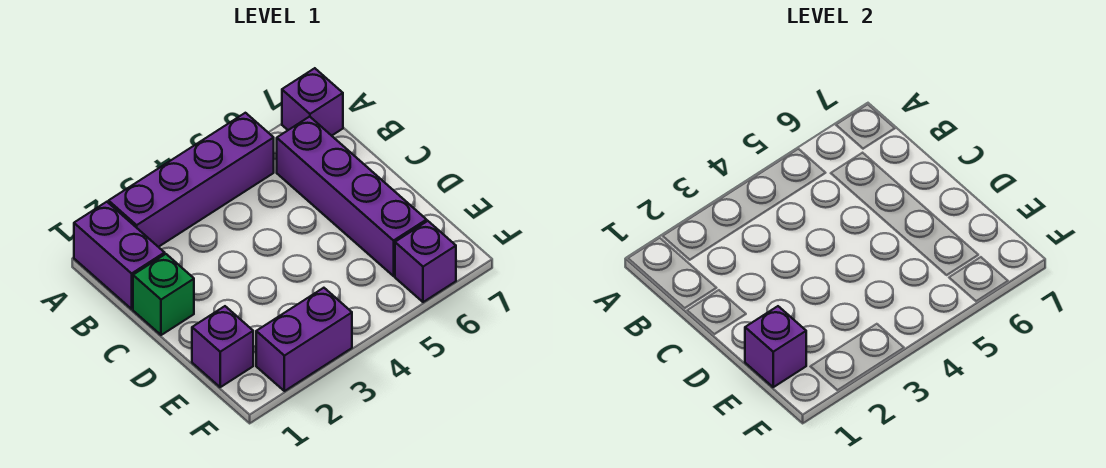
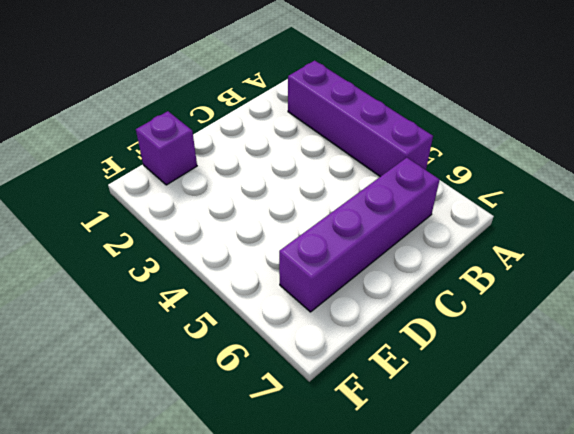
none -> purple 1x2 brick [74,202,165,309]
none -> purple 1x1 brick [282,68,343,136]

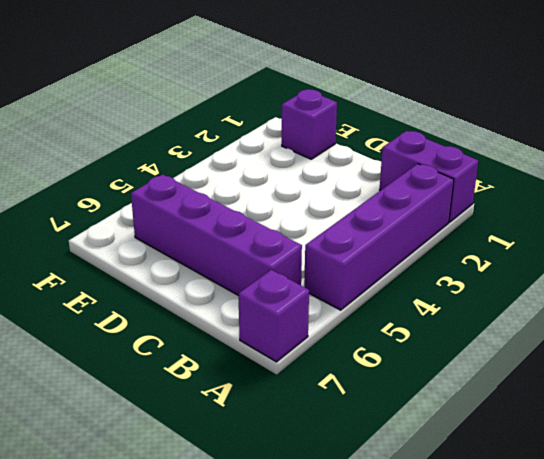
none -> green 1x1 brick [133,254,194,335]
none -> purple 1x2 brick [256,288,352,391]

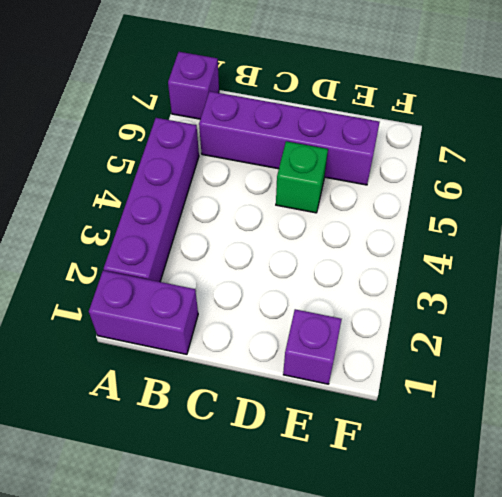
green 1x1 brick [276,141,328,213] -> green 1x1 brick moved to [133,254,194,335]
none -> purple 1x2 brick [256,288,352,391]
none -> purple 1x1 brick [395,221,456,302]

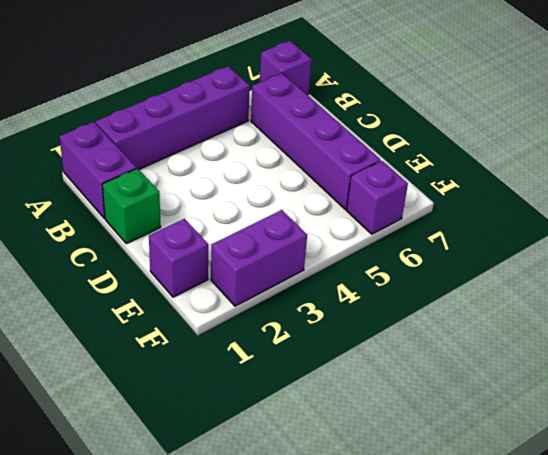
none -> purple 1x1 brick [745,306,806,387]

